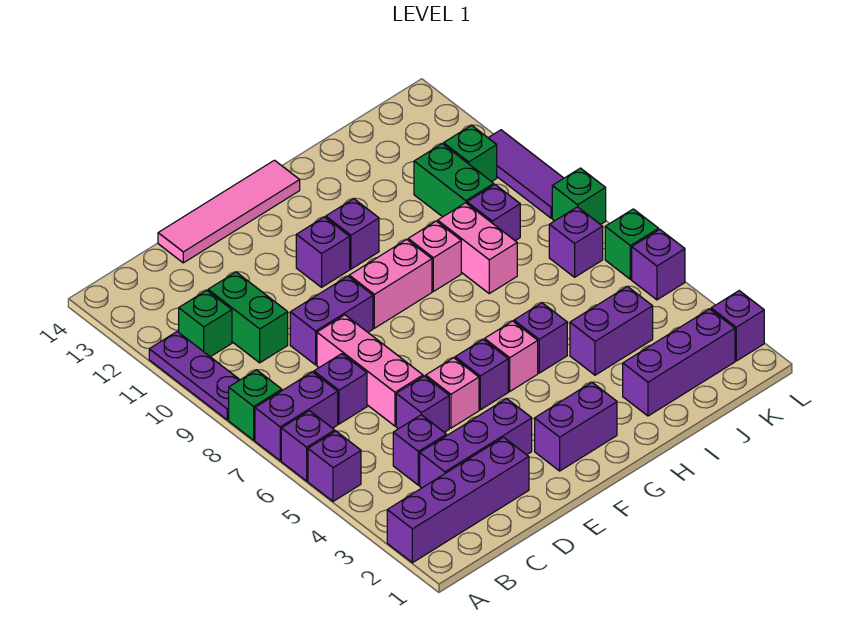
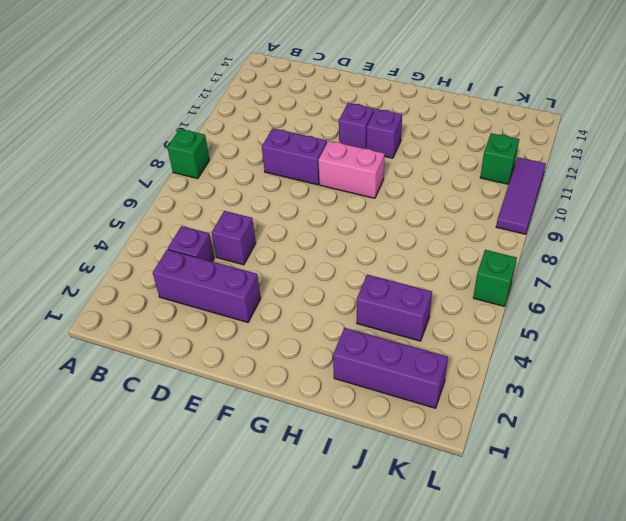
none -> purple 1x4 brick [387,437,529,563]
none -> purple 1x1 brick [308,431,361,501]
none -> purple 1x1 brick [281,411,335,481]
none -> purple 1x2 brick [255,372,338,461]

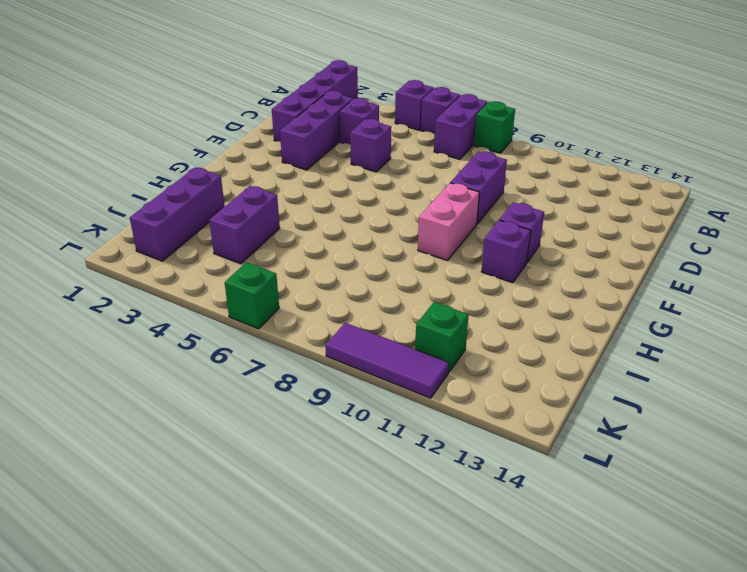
none -> purple 1x3 plate [149,332,240,420]
none -> green 1x1 brick [179,290,232,357]
none -> purple 1x1 brick [314,354,367,424]
none -> green 1x2 brick [208,272,288,363]

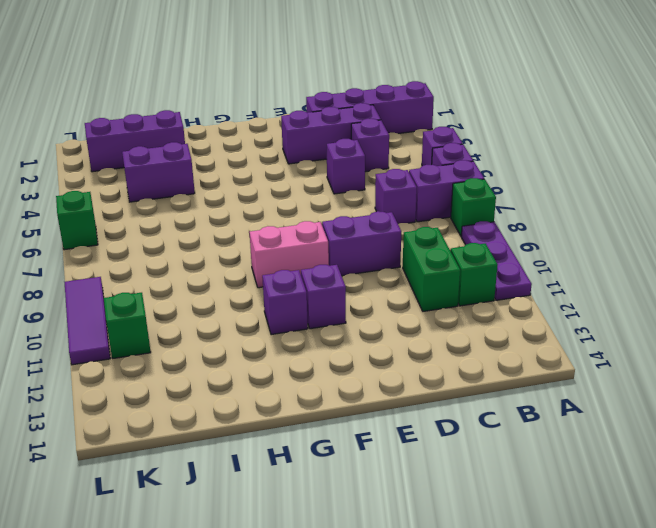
none -> pink 1x3 brick [317,315,423,426]
none -> pink 1x4 tile [158,160,300,263]
none -> pink 1x1 brick [426,358,479,428]
none -> purple 1x2 brick [535,382,617,471]

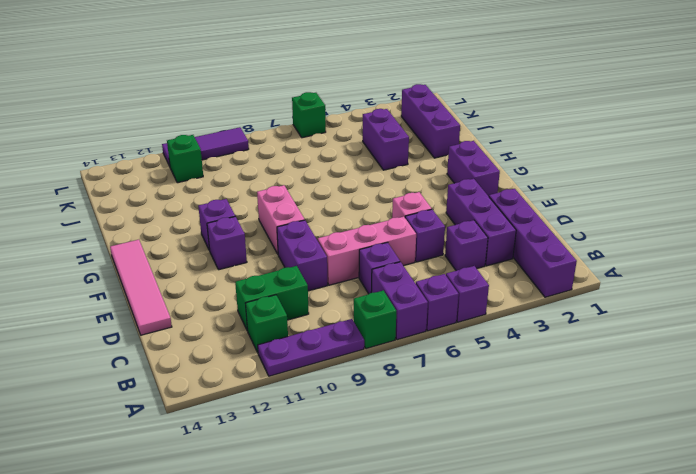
none -> purple 1x1 brick [455,340,508,410]
none -> pink 1x1 brick [485,321,538,391]
none -> purple 1x1 brick [514,303,567,373]
none -> pink 1x1 brick [408,221,461,291]

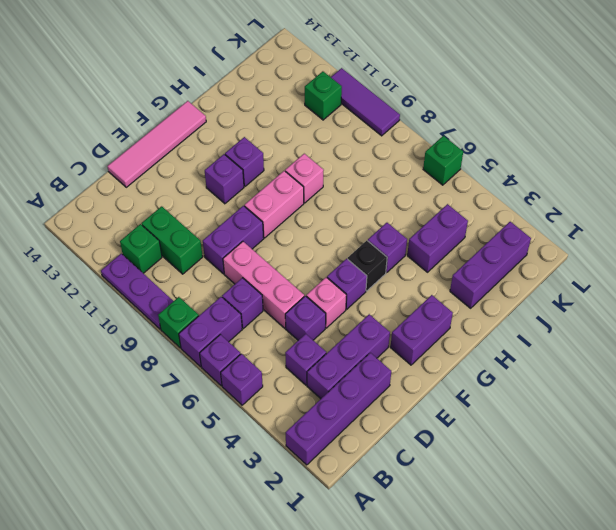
black 1x1 brick [348,241,387,291] -> pink 1x1 brick [485,321,538,391]
none -> pink 1x2 brick [438,203,517,293]
none -> purple 1x1 brick [467,185,520,241]
none -> green 1x2 brick [414,144,494,217]
none -> purple 1x1 brick [549,207,603,277]

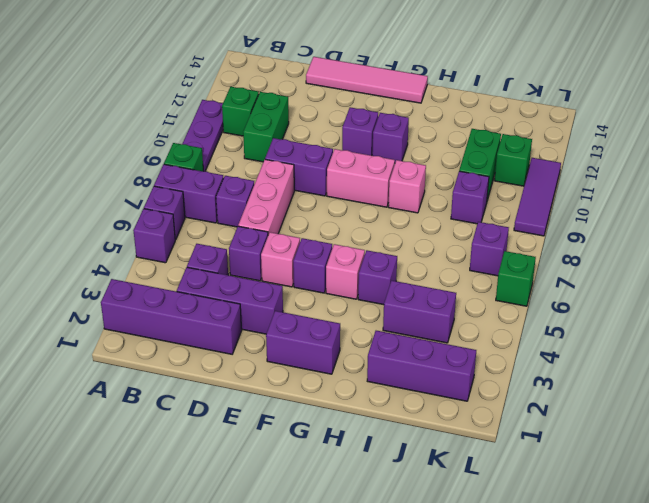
none -> pink 1x2 brick [438,203,517,293]
none -> purple 1x1 brick [711,291,764,361]
none -> purple 1x1 brick [632,229,685,300]
none -> green 1x1 brick [552,168,606,225]

